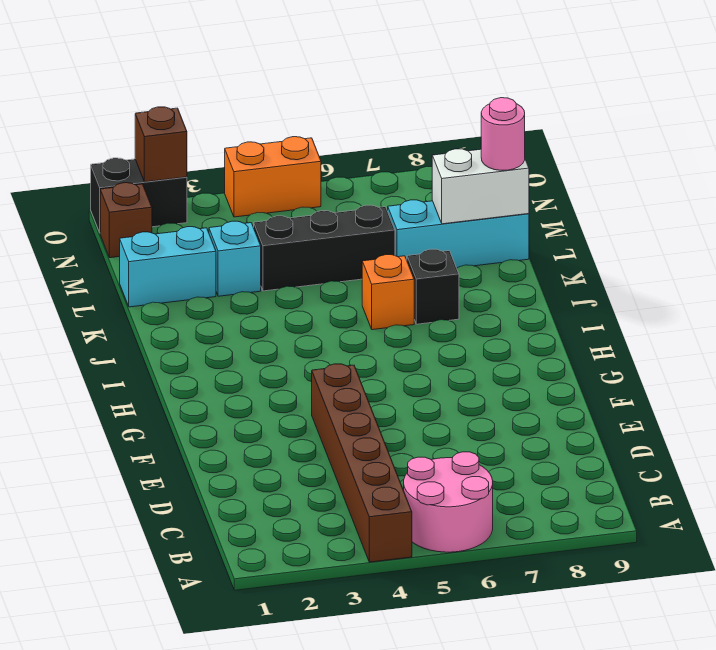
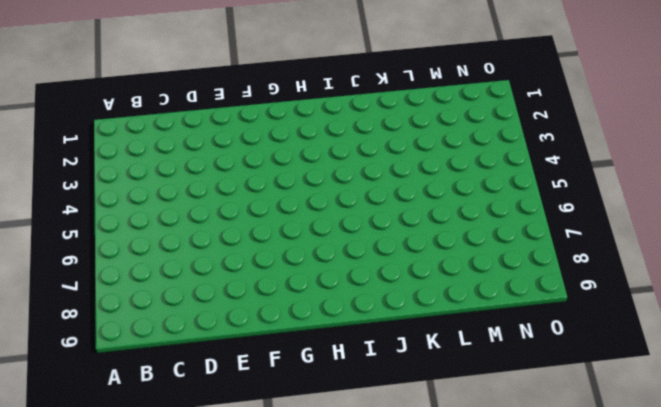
none -> brown 1x6 brick [312,364,412,562]
none -> pink 2x2 round brick [404,452,493,552]
none -> orange 1x1 brick [362,255,414,330]

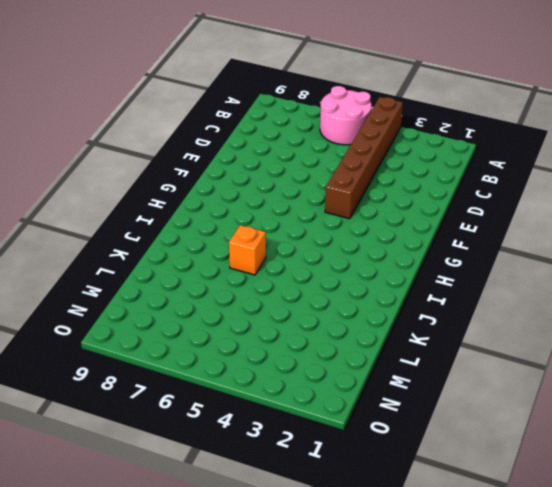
none -> black 1x1 brick [407,249,459,324]
none -> cyan 1x2 brick [120,227,216,307]
none -> cyan 1x1 brick [209,221,261,296]

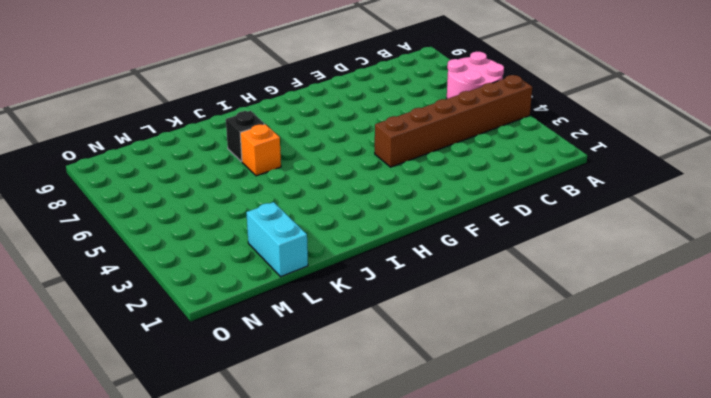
none -> cyan 1x1 brick [209,221,261,296]
none -> black 1x3 brick [254,205,395,291]
none -> cyan 1x3 brick [388,200,529,268]

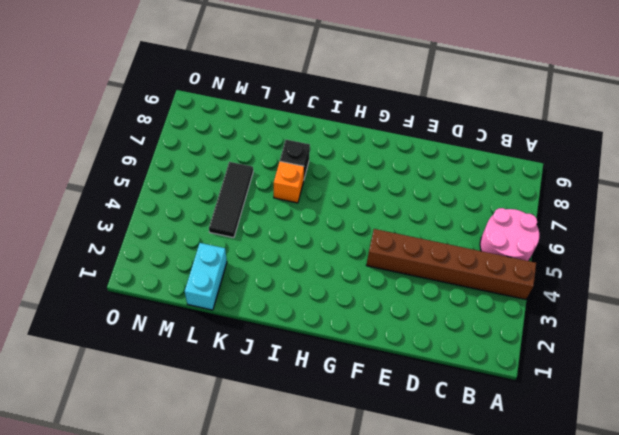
black 1x3 tile [209,162,253,238] -> black 1x3 brick [254,205,395,291]
none -> cyan 1x1 brick [209,221,261,296]
none -> cyan 1x3 brick [388,200,529,268]
none -> brown 1x1 brick [100,183,152,258]

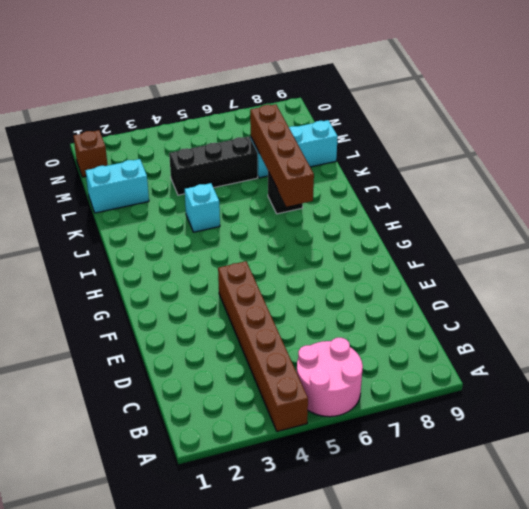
brown 1x4 brick [250,104,314,207] -> none
cyan 1x1 brick [185,183,220,232] -> cyan 1x1 brick moved to [209,221,261,296]
none -> orange 1x1 brick [362,255,414,330]
none -> black 1x2 brick [91,158,187,232]
none -> orange 1x2 brick [225,137,321,217]

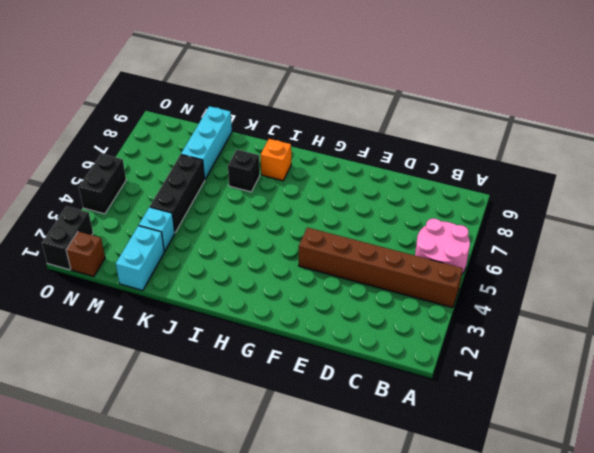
orange 1x1 brick [260,139,291,181] -> orange 1x1 brick moved to [362,255,414,330]
black 1x2 brick [79,154,126,214] -> orange 1x2 brick [225,137,321,217]
none -> white 1x2 brick [432,149,529,224]
none -> brown 1x1 brick [135,107,187,182]
none -> pink 1x1 round brick [481,98,525,170]

